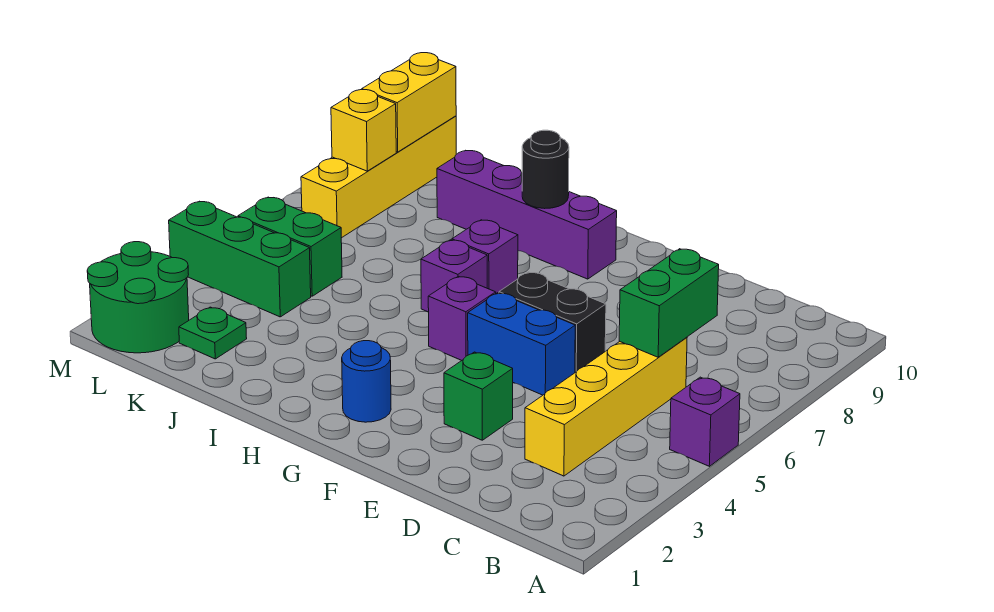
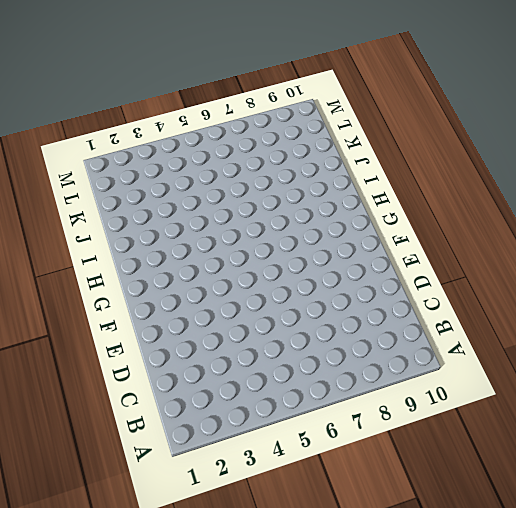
none -> purple 1x1 brick [670,377,740,466]
none -> yellow 1x4 brick [525,337,687,476]
none -> green 1x1 brick [444,352,513,440]

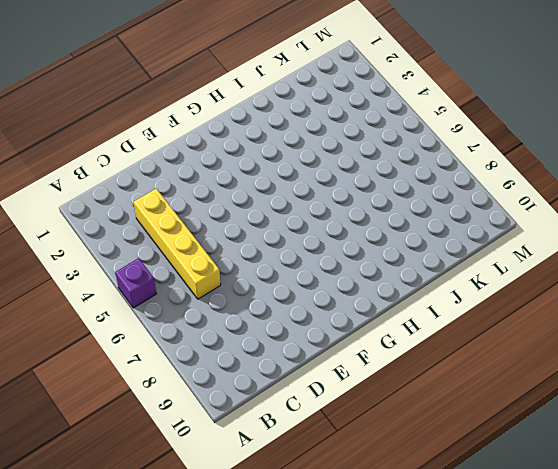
none -> green 1x1 brick [444,352,513,440]
none -> blue 1x2 brick [468,293,575,395]
none -> black 1x2 brick [499,272,606,372]

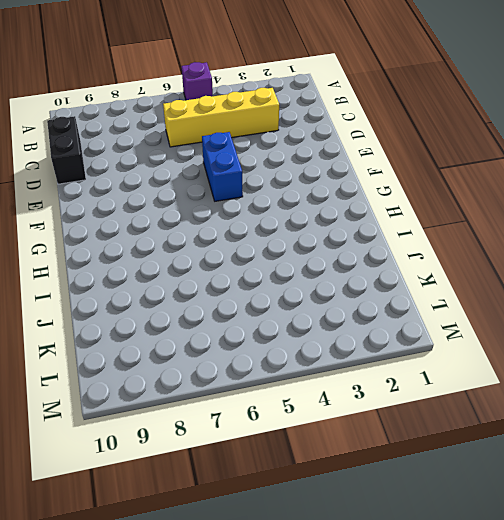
black 1x2 brick [47,116,86,184] -> black 1x2 brick moved to [499,272,606,372]
none -> green 1x1 brick [444,352,513,440]
none -> blue 1x1 round brick [342,341,391,422]
none -> purple 1x1 brick [428,276,496,361]

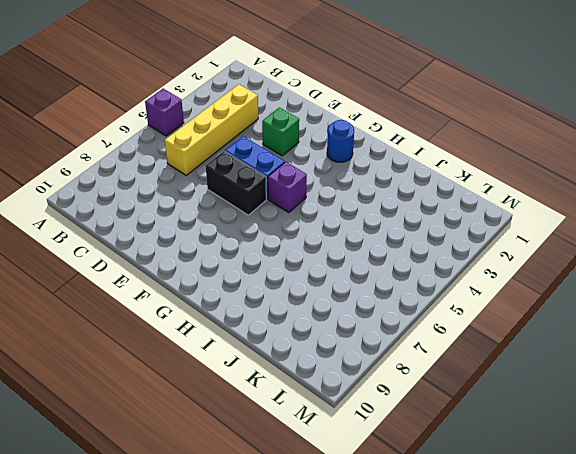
none -> purple 1x4 brick [437,151,617,279]
none -> purple 1x1 brick [421,240,487,312]
none -> purple 1x1 brick [452,220,518,293]

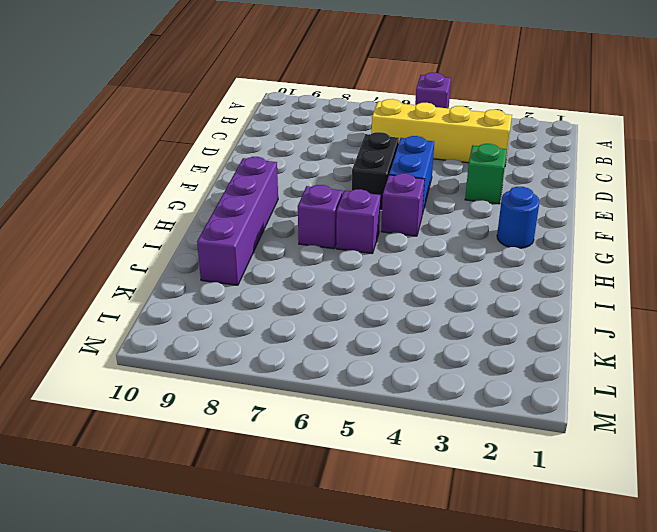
none -> green 1x1 plate [179,307,247,359]
none -> green 1x3 brick [169,201,311,317]
none -> green 1x2 brick [238,197,342,296]

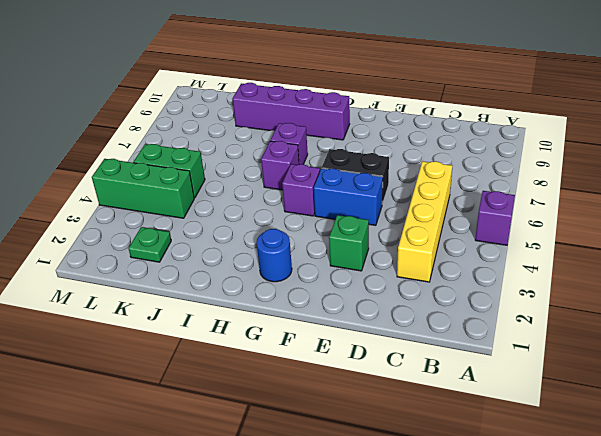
none -> green 2x2 round brick [87,242,189,353]
none -> yellow 1x4 brick [301,116,456,238]
none -> green 1x2 brick [619,249,719,357]

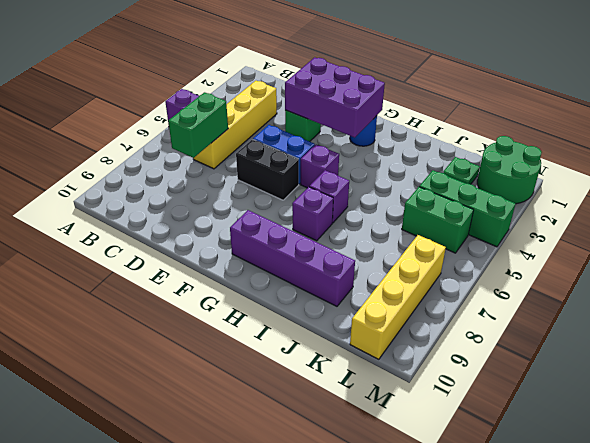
purple 2x3 brick [285,57,385,138] -> none
none -> black 1x1 round brick [522,130,569,209]
none -> yellow 1x1 brick [331,90,396,171]
none -> yellow 1x2 brick [362,53,456,152]

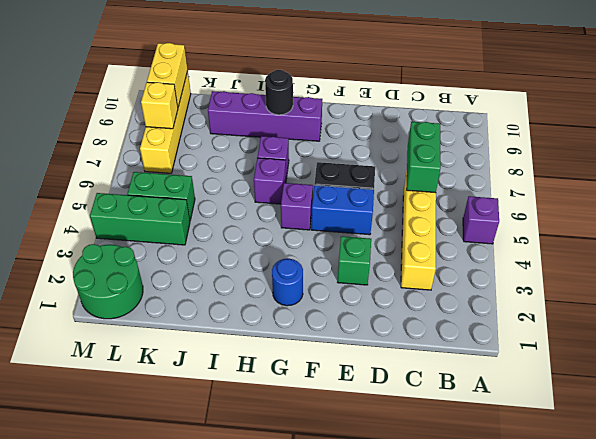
none -> green 1x1 plate [179,307,247,359]

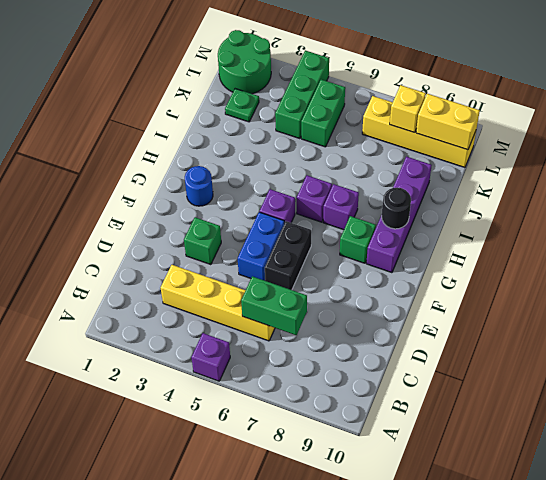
green 1x1 brick [340,216,376,263] -> none

